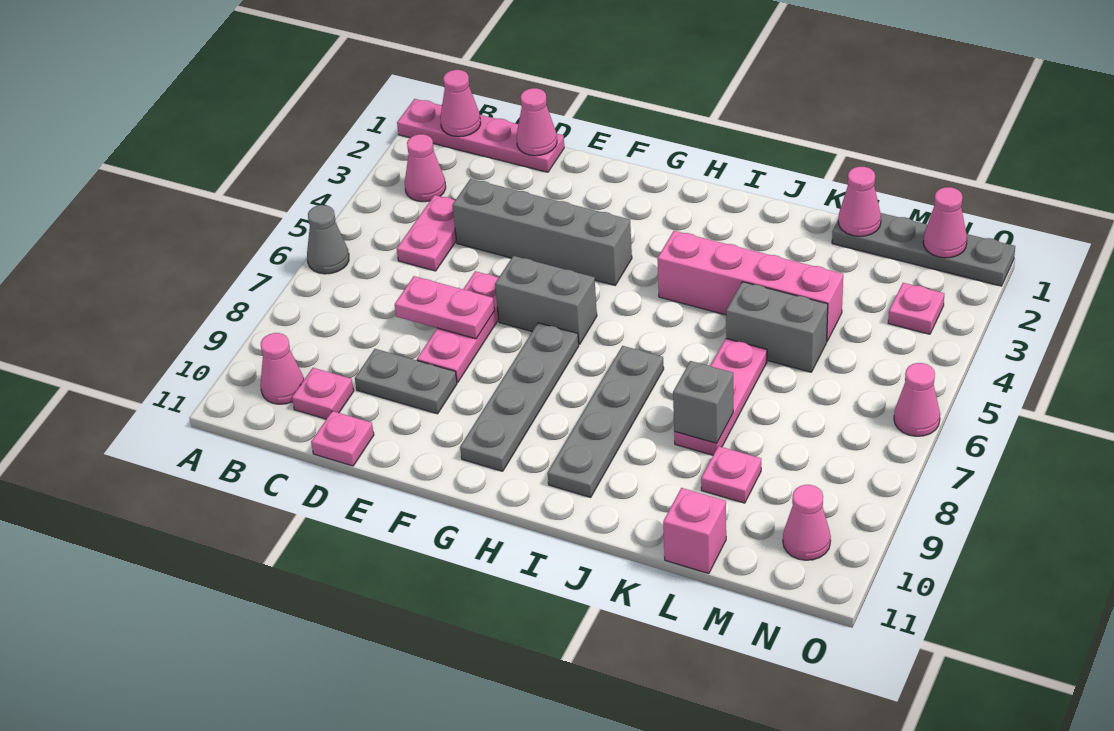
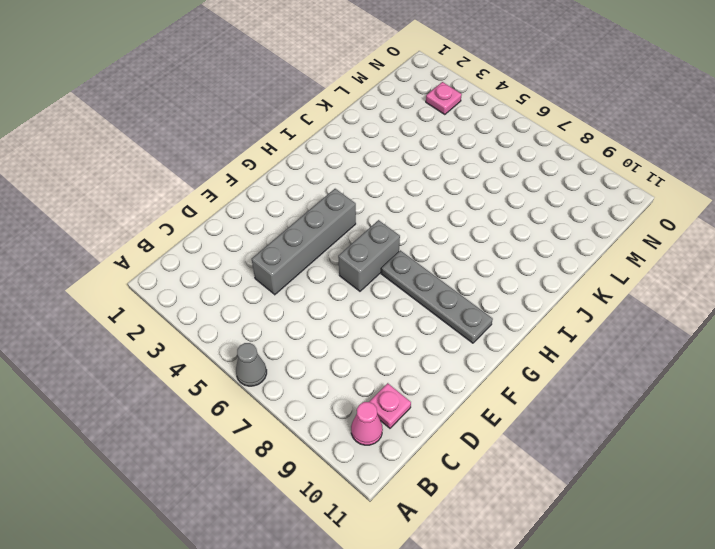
none -> pink 1x4 plate [397,99,564,172]
none -> pink 1x1 cone [405,134,446,202]
none -> pink 1x2 plate [397,195,456,271]

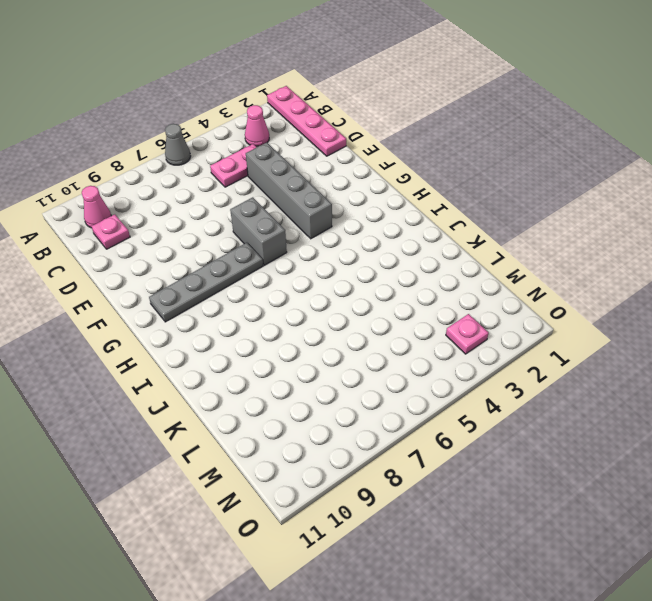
none -> grey 1x2 plate [355,349,457,414]
none -> pink 1x1 plate [311,411,374,466]
none -> pink 1x3 plate [417,271,499,382]

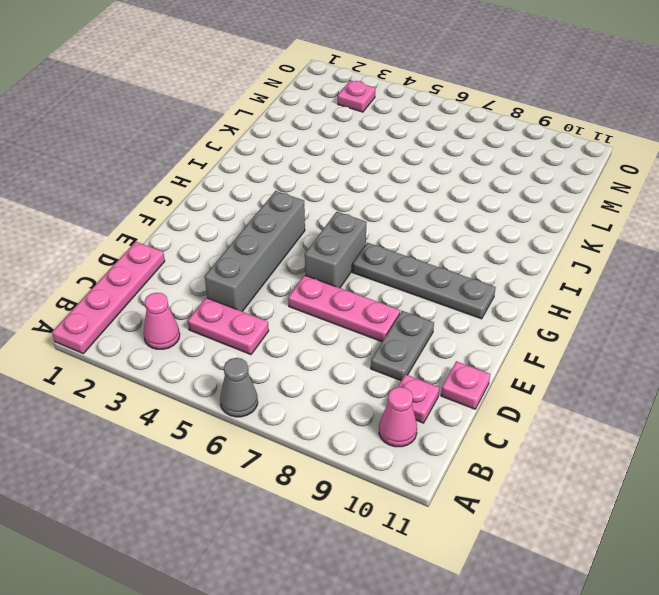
none -> pink 1x4 brick [657,231,843,341]
none -> grey 1x4 plate [548,346,664,497]
none -> grey 1x2 brick [726,282,828,372]

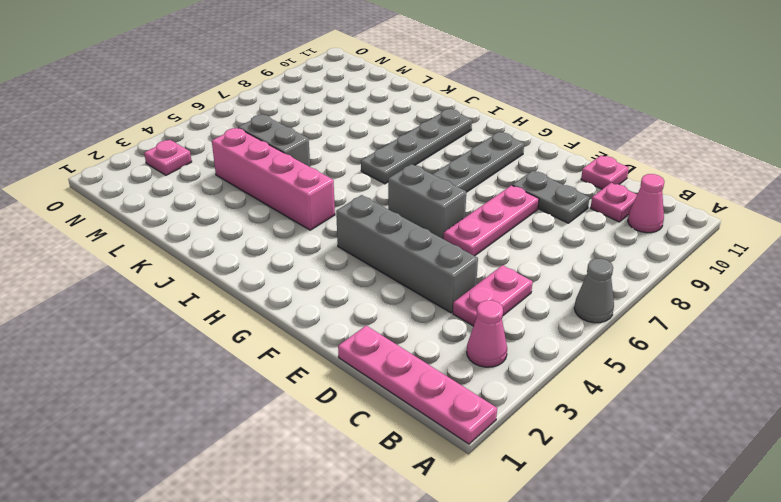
none -> pink 1x3 plate [674,339,767,455]
none -> grey 1x4 plate [832,213,1015,286]
none -> pink 1x1 plate [701,446,761,503]

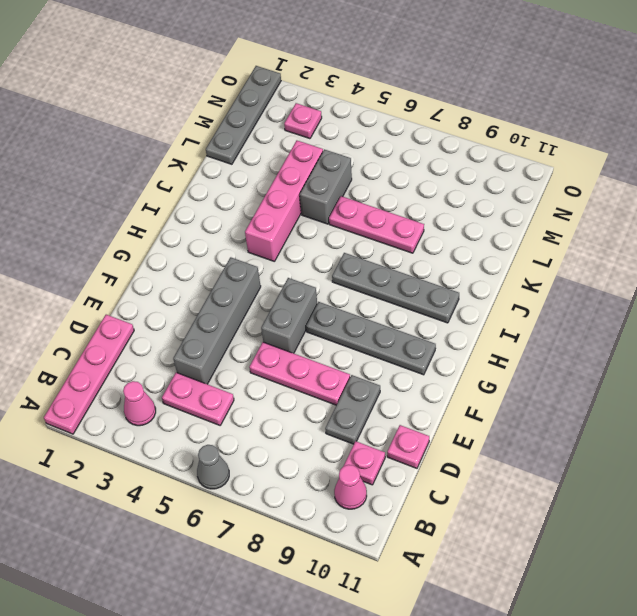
none -> pink 1x1 plate [701,446,761,503]
none -> pink 1x1 brick [663,488,726,574]
none -> pink 1x1 cone [783,485,831,560]

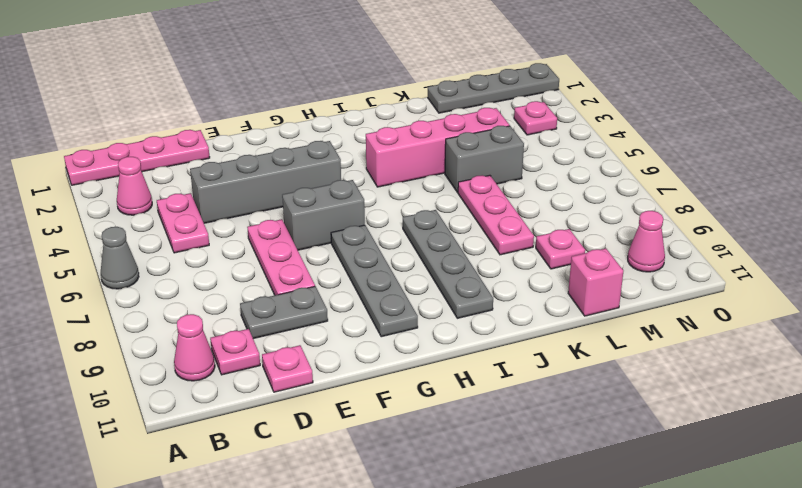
none -> pink 1x1 cone [894,363,940,436]
none -> pink 1x1 cone [440,70,481,137]
none -> pink 1x1 cone [516,88,557,156]

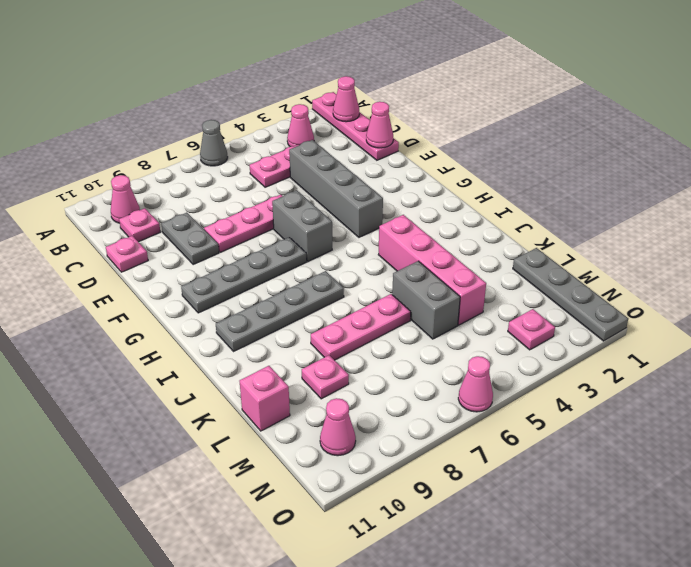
none -> pink 1x2 plate [395,276,495,339]
none -> grey 1x1 brick [673,361,733,443]
none -> pink 1x1 cone [838,167,881,236]

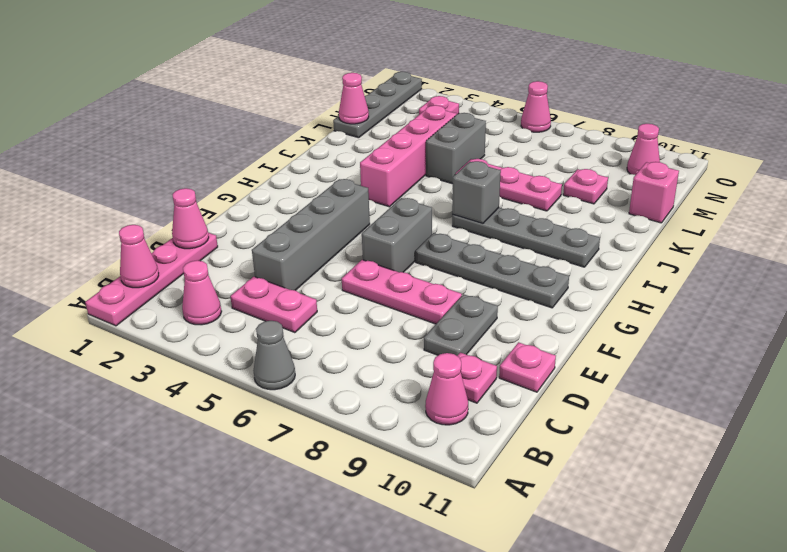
grey 1x1 brick [452,161,501,224] -> grey 1x1 brick moved to [673,361,733,443]
none -> pink 1x2 plate [395,276,495,339]
none -> pink 1x1 cone [923,187,967,258]

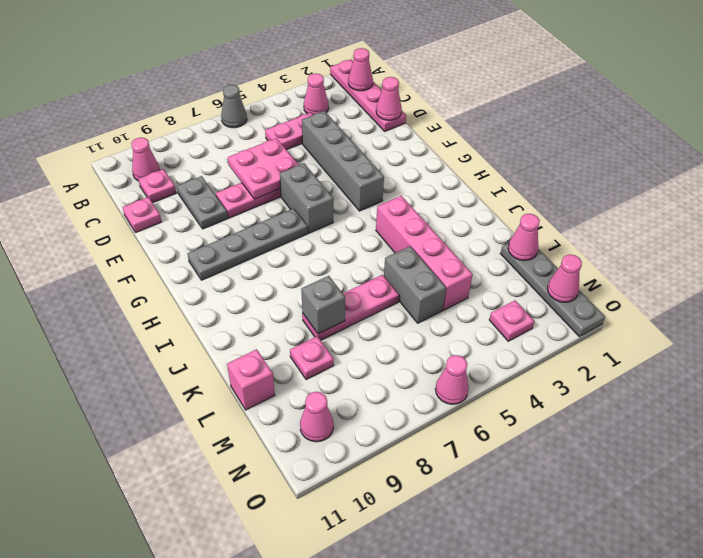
pink 2x2 plate [228,138,299,199] -> pink 1x2 plate [395,276,495,339]
none -> grey 1x4 plate [548,346,664,497]

